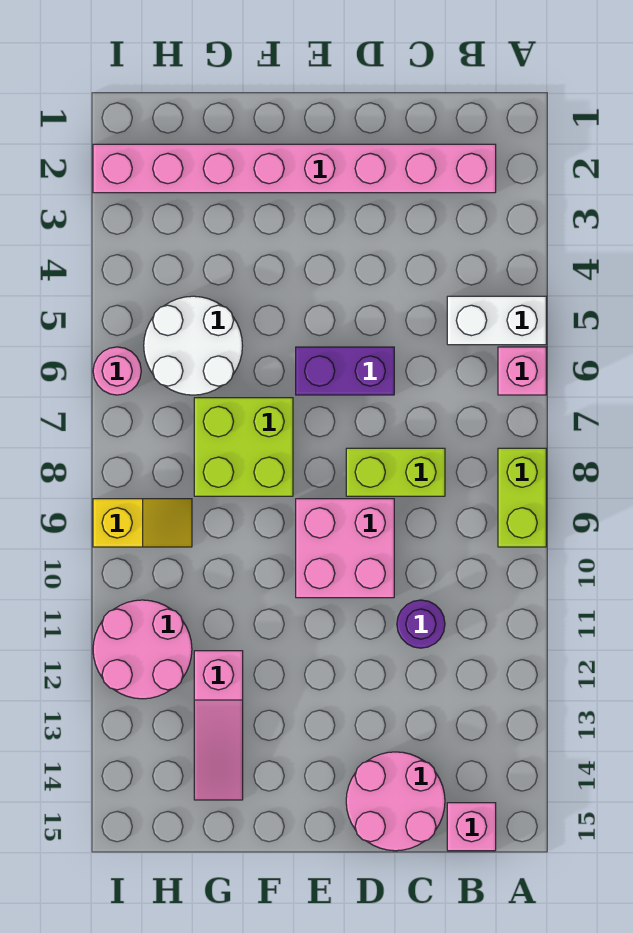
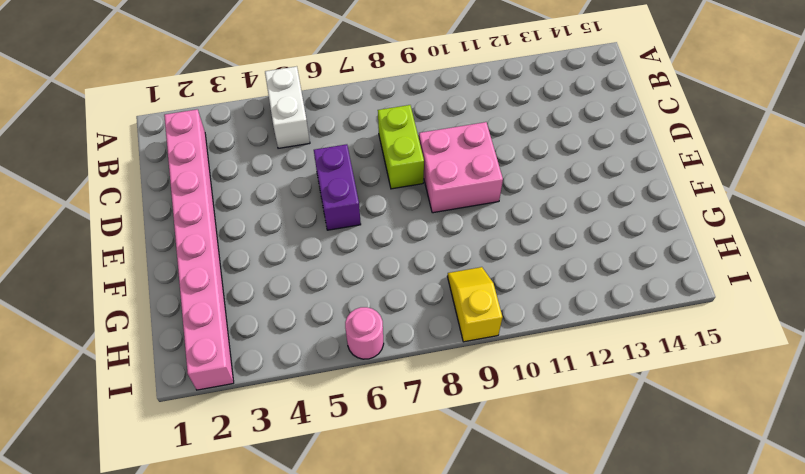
none -> pink 1x1 brick [498,347,546,395]
none -> lime 1x2 brick [498,448,546,547]
none -> pink 1x1 brick [447,803,496,851]

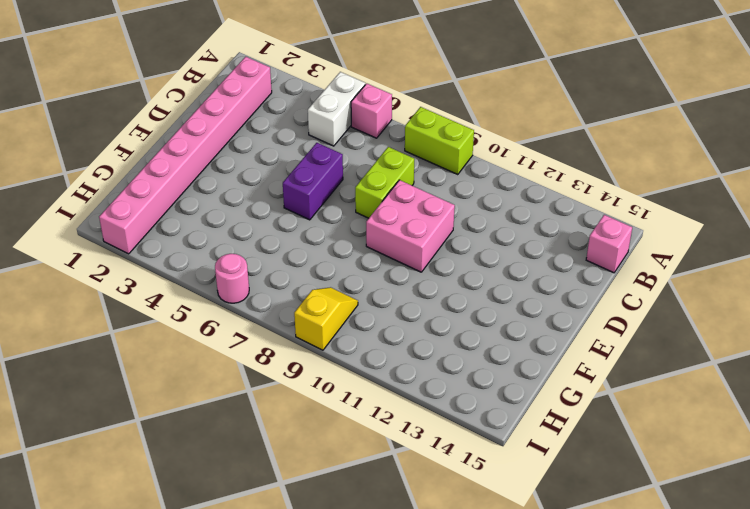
none -> purple 1x1 round brick [397,600,445,648]
none -> pink 2x2 round brick [346,752,445,851]
none -> lime 2x2 brick [194,398,293,496]

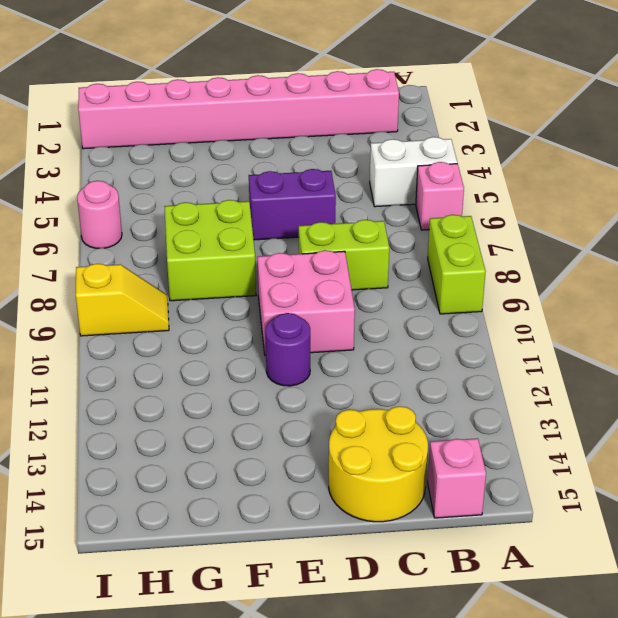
yellow 2x2 round brick [329,406,428,522] -> pink 2x2 round brick [346,752,445,851]
purple 1x1 round brick [265,313,310,386] -> purple 1x1 round brick moved to [397,600,445,648]
none -> white 2x2 round brick [144,296,243,395]
none -> pink 1x3 slope [194,651,243,800]
none -> pink 2x2 round brick [93,600,192,699]

